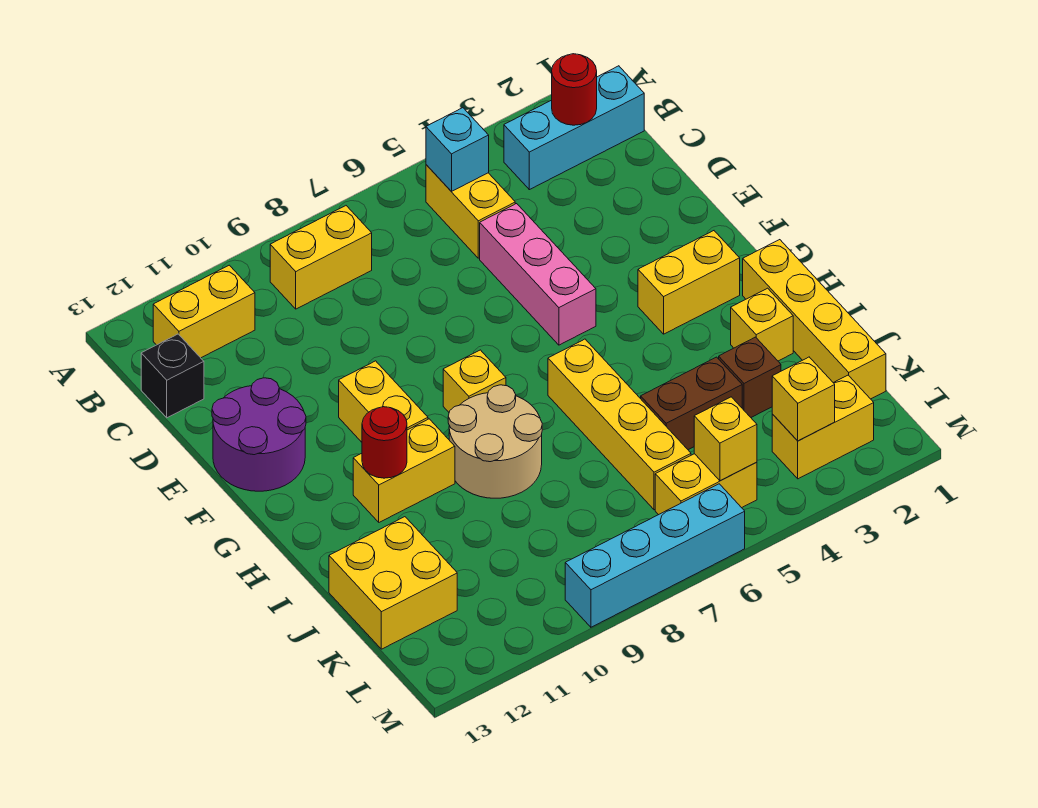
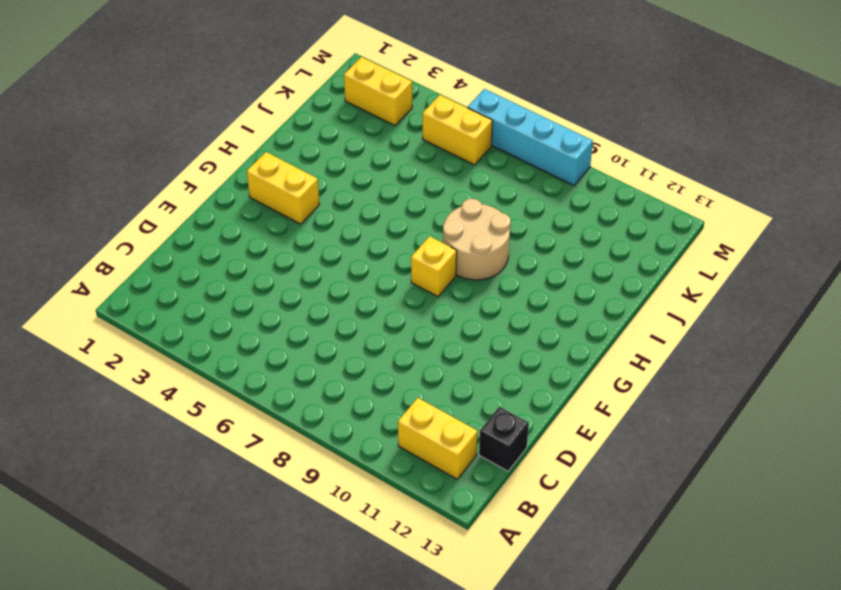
none -> cyan 1x3 brick [504,66,644,190]
none -> yellow 1x2 brick [426,165,515,258]
none -> yellow 1x2 brick [270,206,372,309]

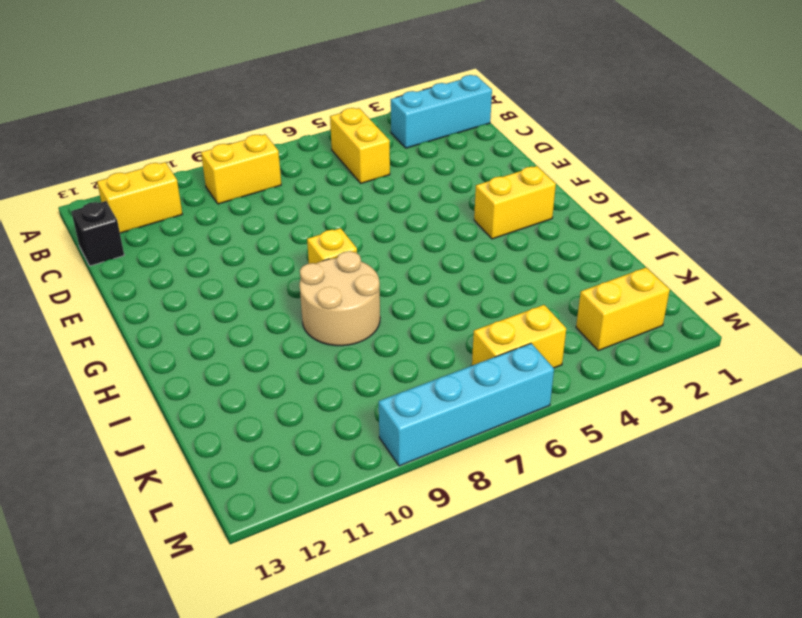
none -> pink 1x3 brick [480,204,596,345]
none -> purple 2x2 round brick [212,378,306,491]
none -> yellow 1x2 brick [339,361,428,442]

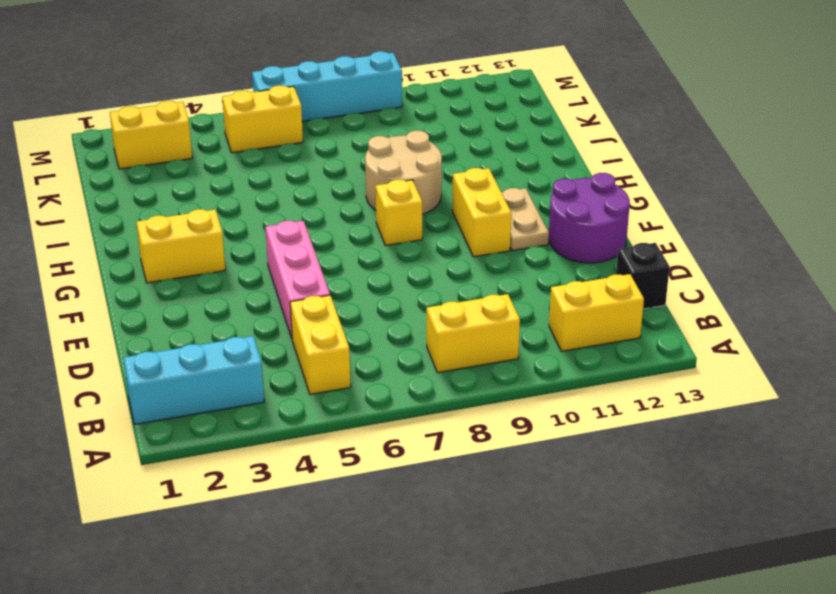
tan 1x2 plate [501,188,549,251] -> none
none -> yellow 1x4 brick [743,240,886,399]
none -> yellow 1x4 brick [548,339,691,510]
none -> yellow 1x2 brick [353,419,455,522]

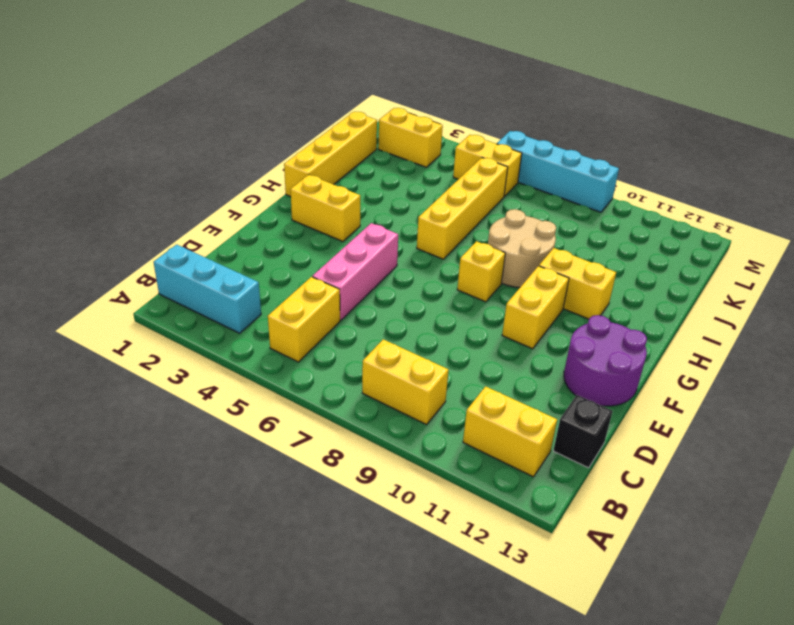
none -> yellow 1x1 brick [731,288,793,361]
none -> brown 1x1 brick [719,337,781,417]
none -> brown 1x2 brick [641,357,742,450]

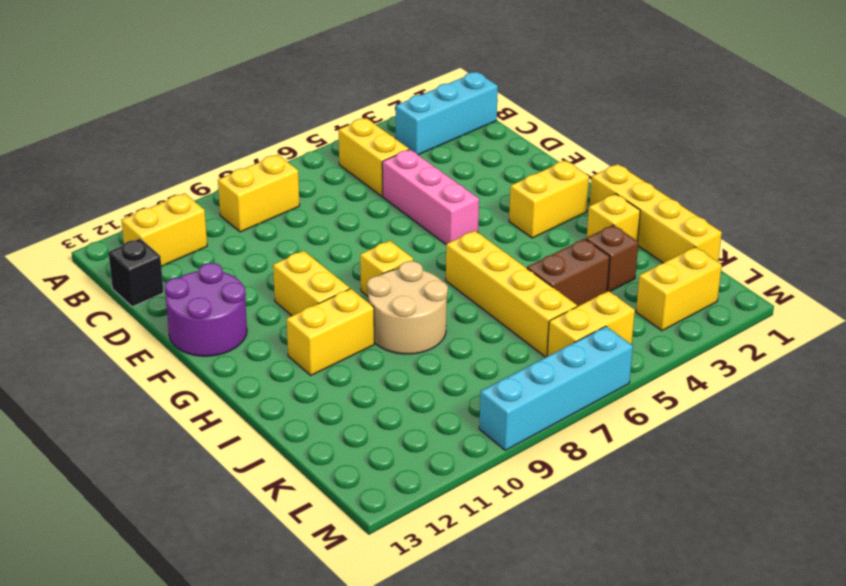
none -> yellow 2x2 brick [329,517,457,649]
none -> red 1x1 round brick [552,54,597,125]
none -> cyan 1x1 brick [426,108,489,191]

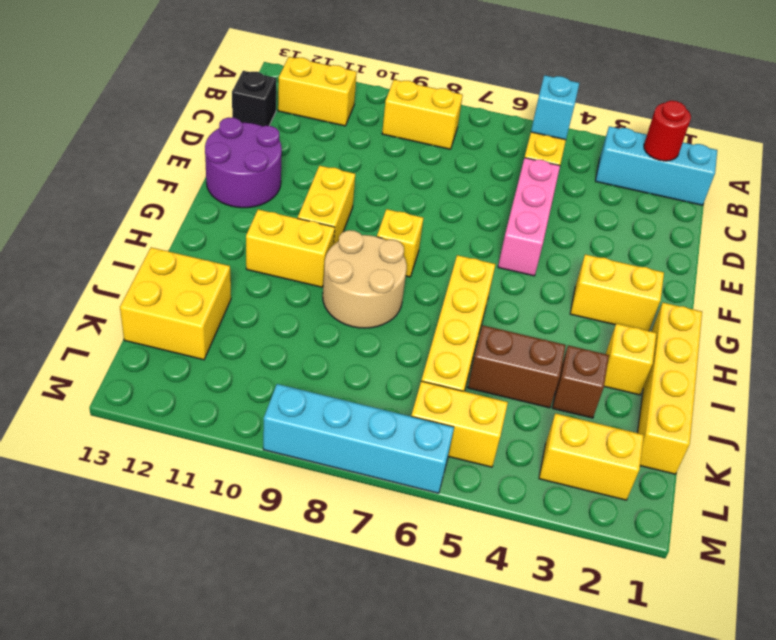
none -> red 1x1 round brick [362,407,407,478]
none -> yellow 1x1 brick [772,357,835,441]
none -> yellow 1x1 brick [694,397,757,481]

